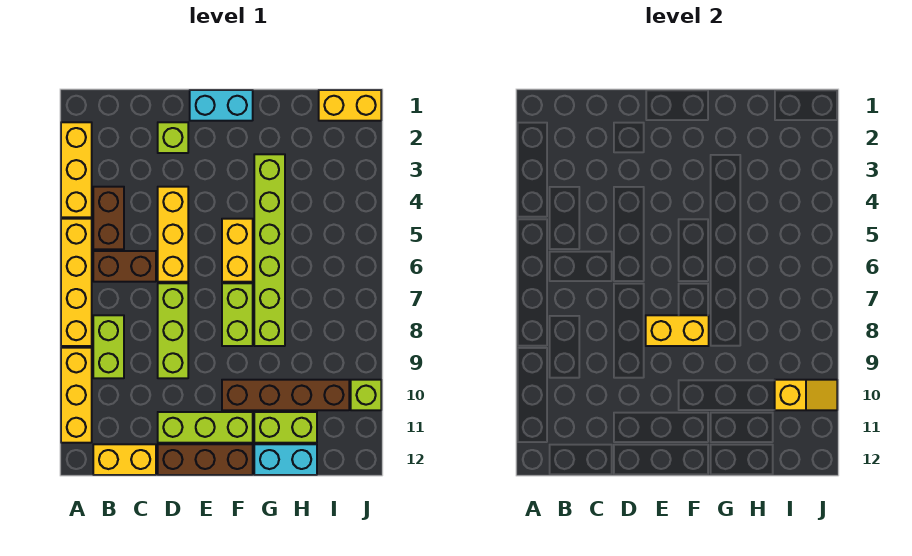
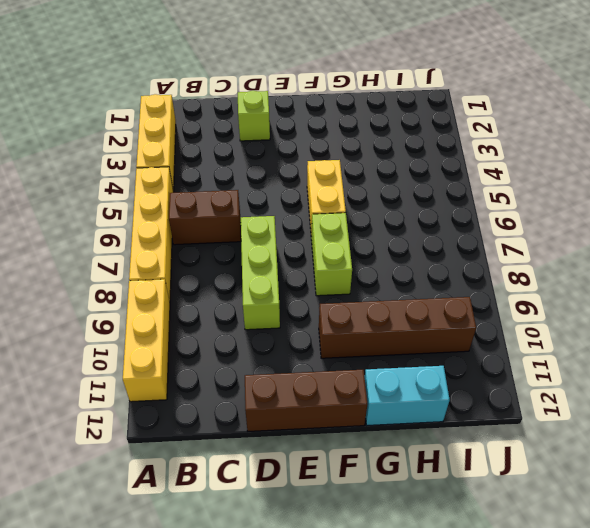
none -> brown 1x2 brick [93,187,124,249]
none -> lime 1x2 brick [93,315,124,378]
none -> yellow 1x2 brick [93,444,156,475]

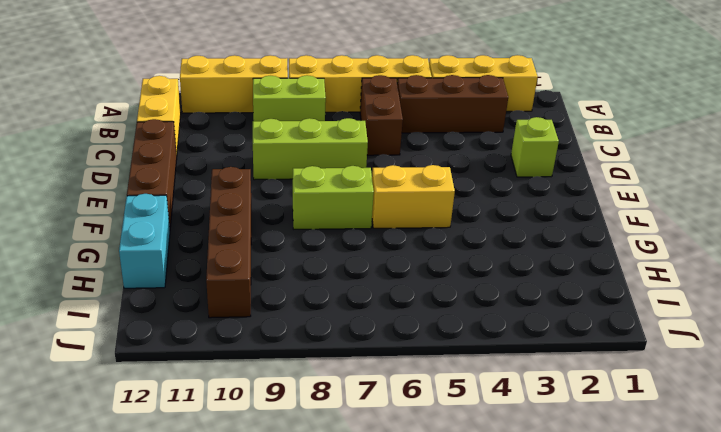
brown 1x3 brick [397,75,508,133] -> brown 1x2 brick [93,187,124,249]
none -> yellow 1x3 brick [158,187,188,282]
none -> lime 1x3 brick [158,412,253,443]
none -> cyan 1x2 brick [190,90,253,121]

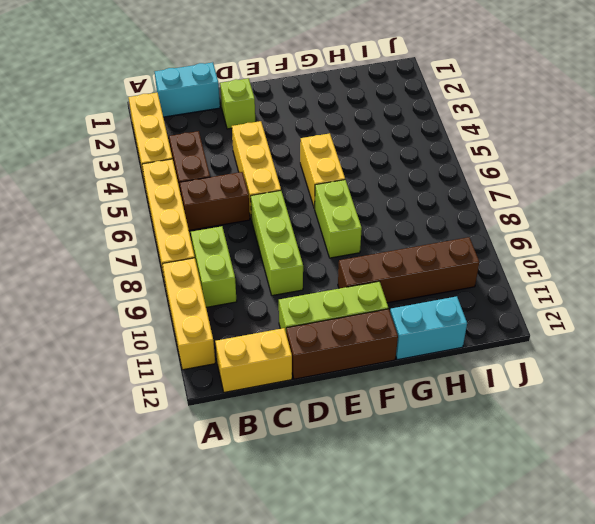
cyan 1x2 brick [155,62,220,117] -> cyan 1x2 brick moved to [190,90,253,121]
none -> lime 1x6 brick [254,154,285,346]
none -> lime 1x2 brick [254,412,317,443]
none -> yellow 1x2 brick [319,90,381,121]

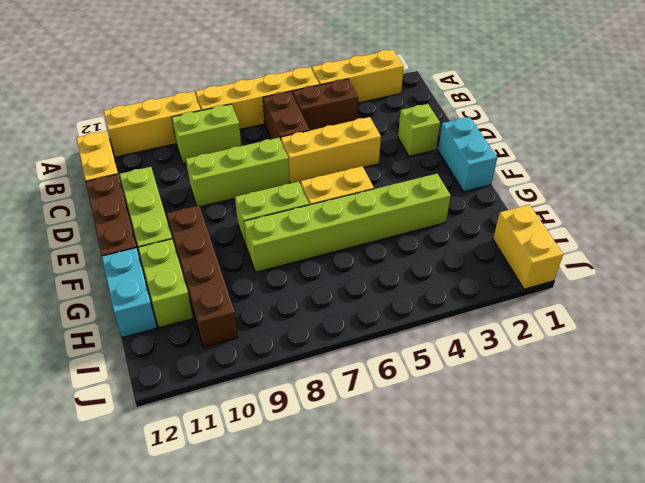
none -> lime 1x1 brick [351,380,381,410]
none -> yellow 1x2 brick [646,315,709,346]
none -> yellow 1x2 slope [775,380,837,410]

